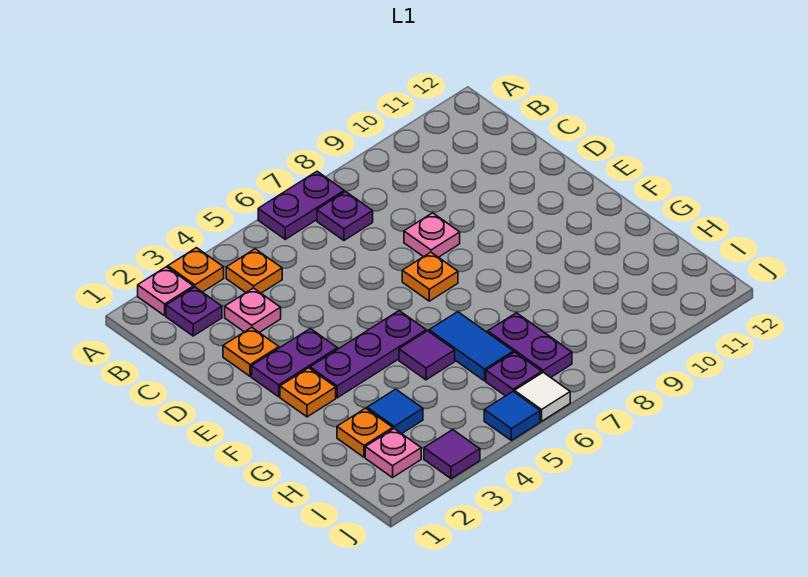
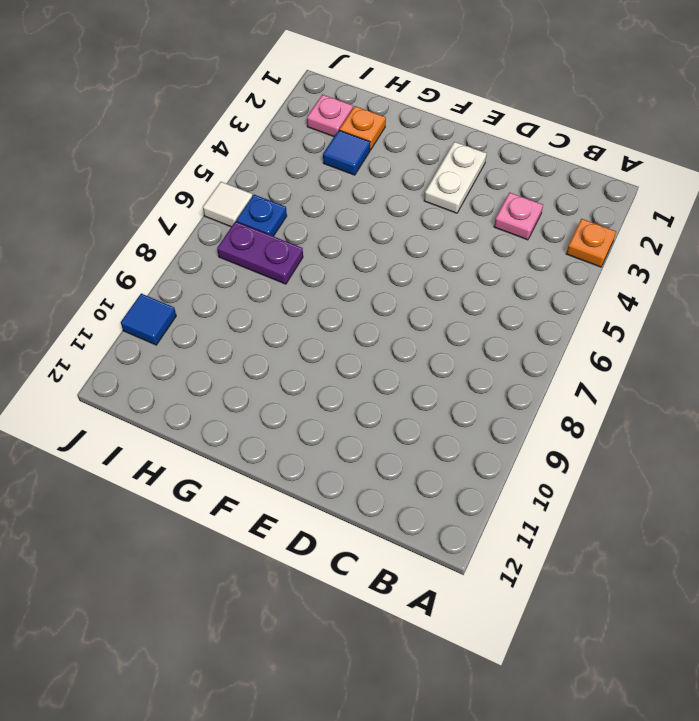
white 1x2 plate [424,142,487,213] -> purple 1x2 plate [252,329,337,397]
blue 1x1 plate [236,195,287,236] -> purple 1x1 plate [486,352,542,396]
blue 1x1 tile [121,294,176,345] -> blue 1x1 tile moved to [484,392,540,440]
none -> pink 1x1 plate [138,267,193,316]
none -> purple 1x2 plate [258,171,344,239]
none -> purple 1x1 plate [166,287,222,336]

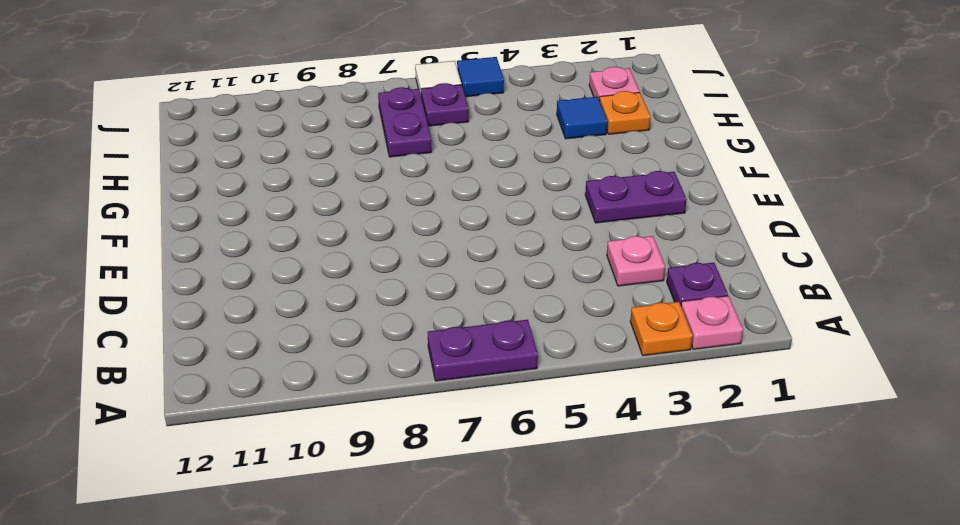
none -> orange 1x1 plate [226,249,282,293]
none -> purple 1x1 plate [317,192,373,240]
none -> orange 1x1 plate [223,327,279,376]

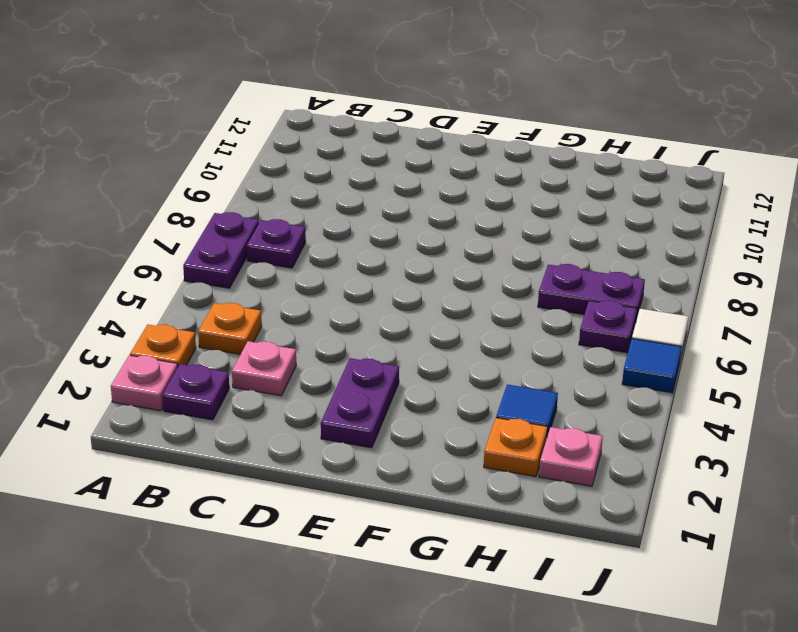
none -> orange 1x1 plate [223,327,279,376]
none -> pink 1x1 plate [404,213,460,257]
none -> orange 1x1 plate [402,252,458,301]

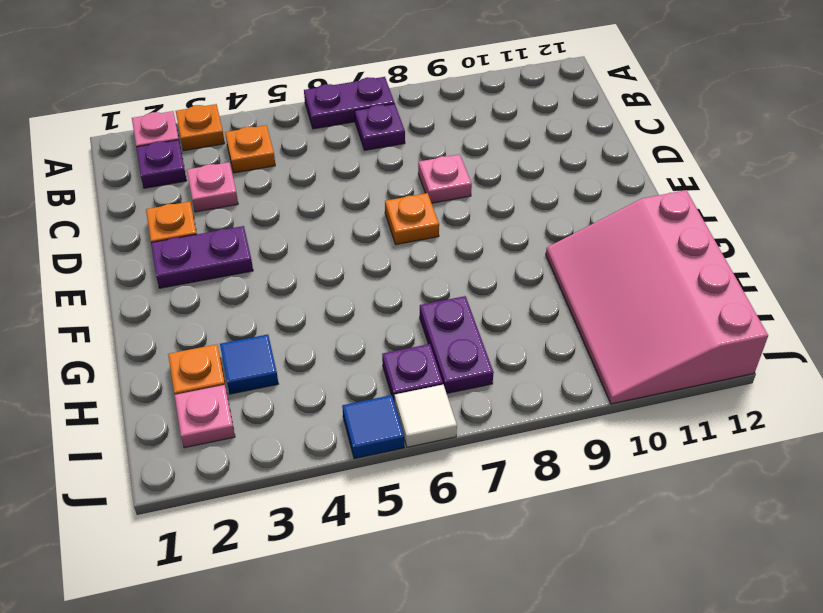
pink 3x4 slope [546,190,768,404] -> none
none -> orange 1x1 plate [280,368,336,417]
none -> purple 1x3 plate [310,311,426,398]
none -> purple 1x1 tile [399,331,455,380]

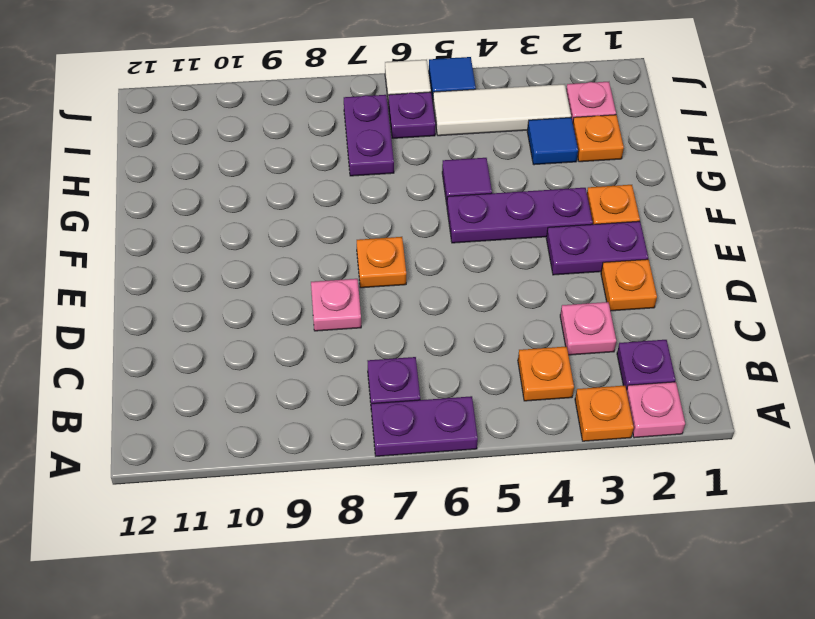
white 1x3 tile [433,84,571,136] -> none
none -> blue 1x2 tile [429,312,513,381]
none -> purple 1x1 tile [424,430,480,479]

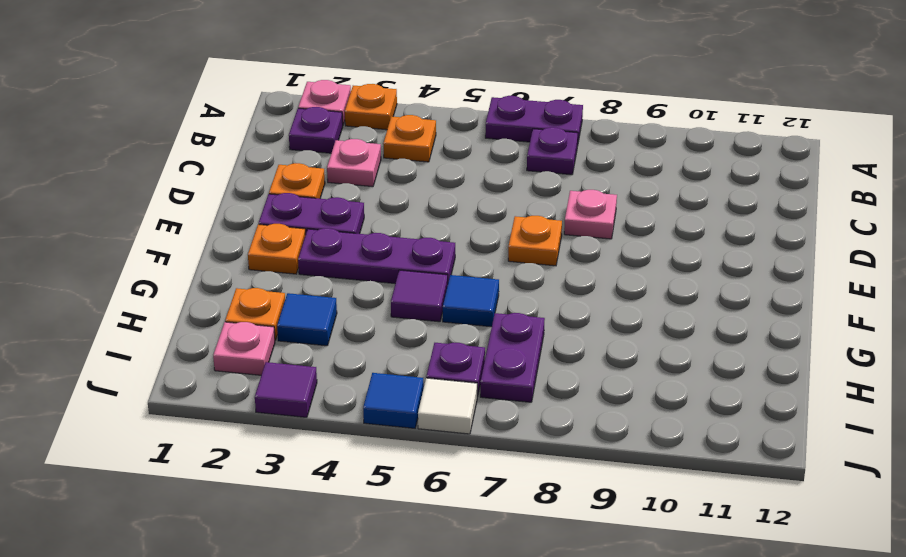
blue 1x1 tile [443,275,499,327] -> blue 1x2 tile [429,312,513,381]

